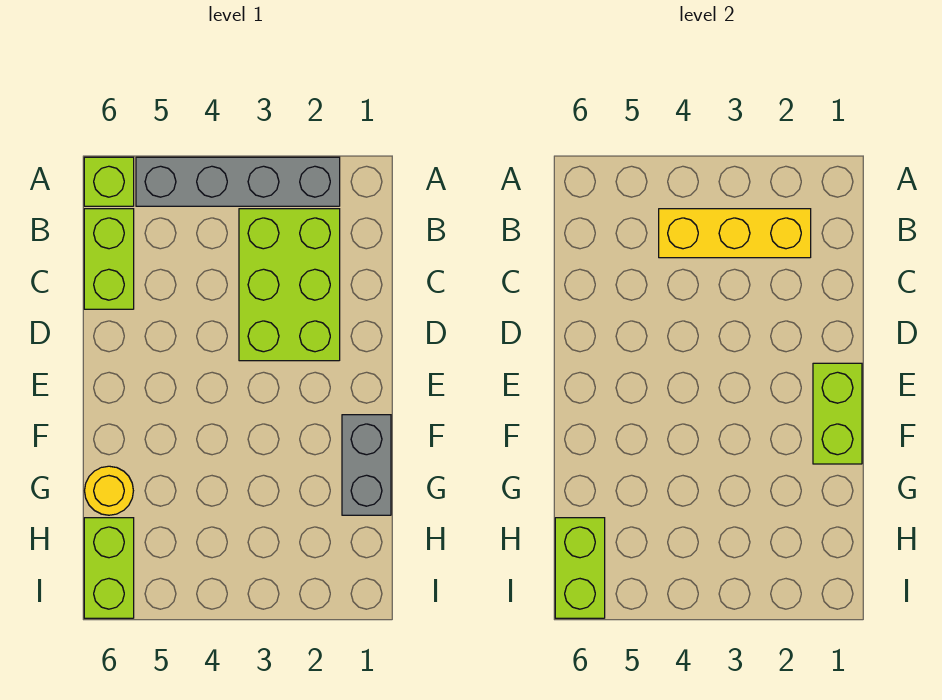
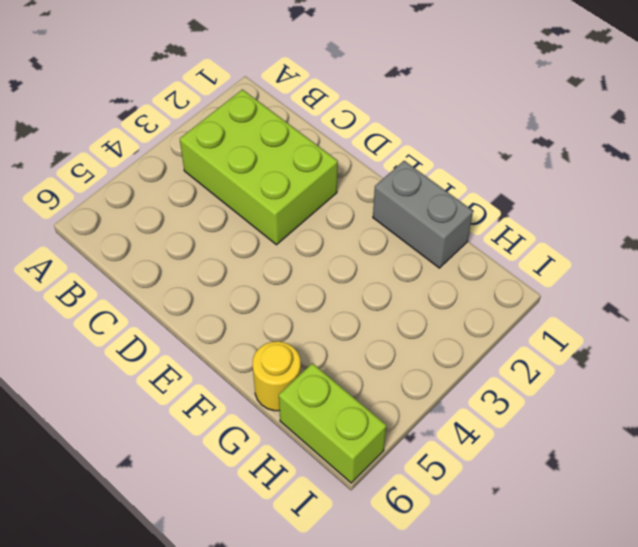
none -> grey 1x4 brick [136,157,340,206]
none -> lime 1x1 brick [84,157,134,206]

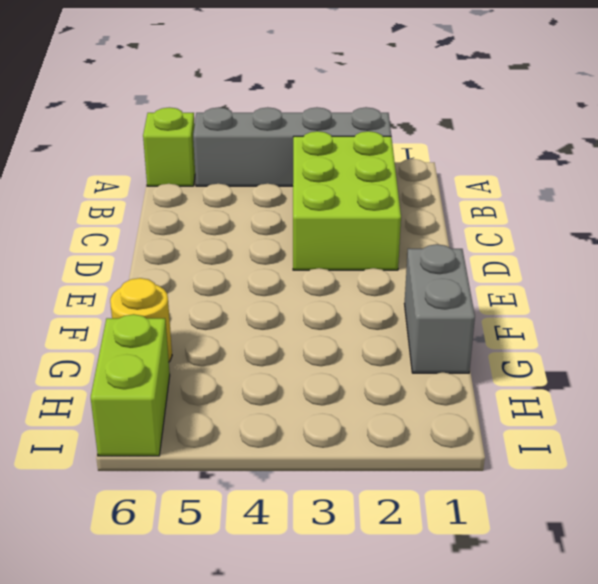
none -> lime 1x2 brick [84,209,134,309]
none -> yellow 1x3 brick [659,209,811,258]

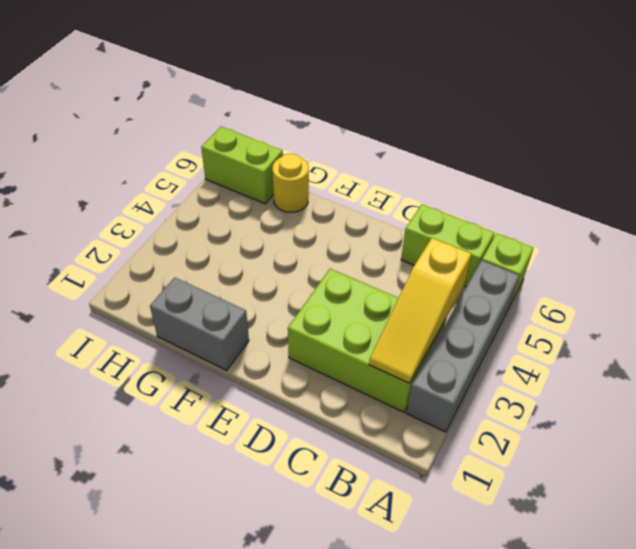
yellow 1x3 slope [369,238,472,383] -> yellow 1x3 brick [659,209,811,258]
none -> lime 1x2 brick [813,363,862,464]
none -> lime 1x2 brick [555,518,605,618]

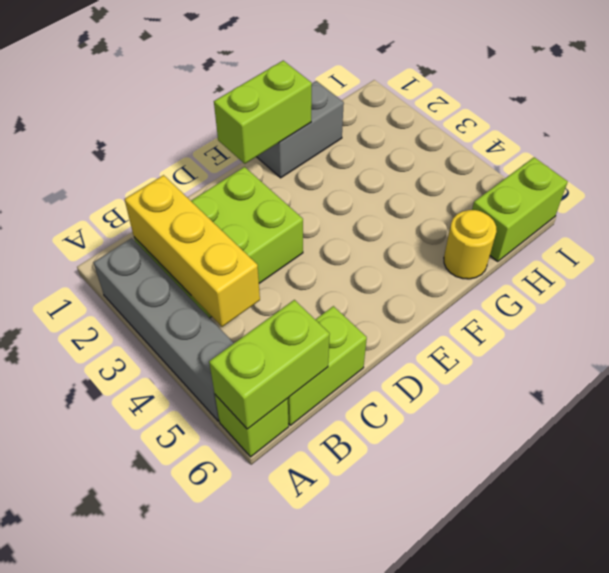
lime 1x2 brick [209,300,330,429] -> lime 1x2 brick moved to [555,518,605,618]

